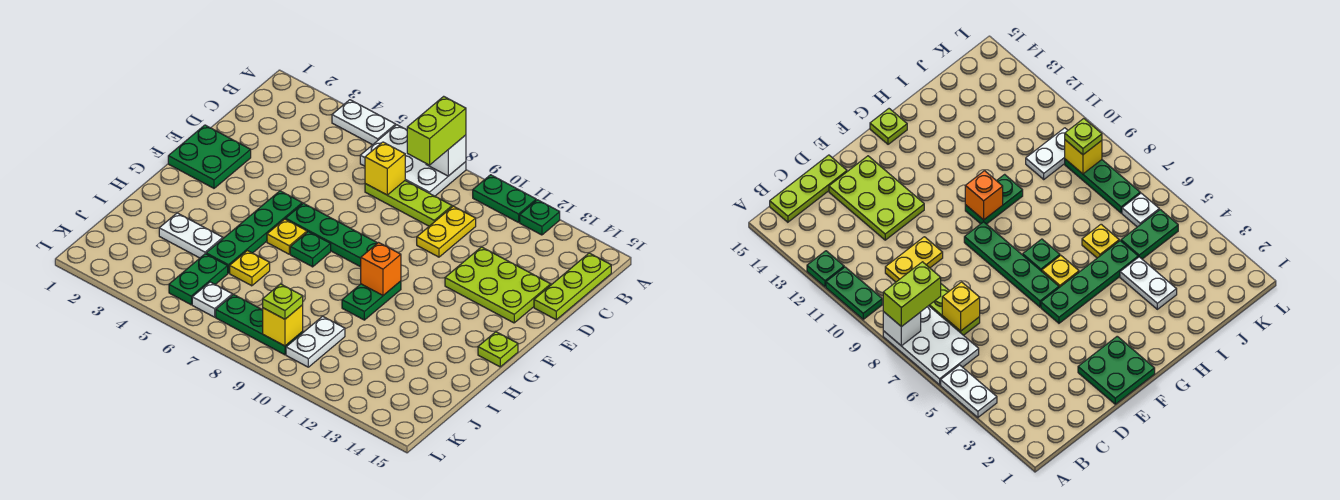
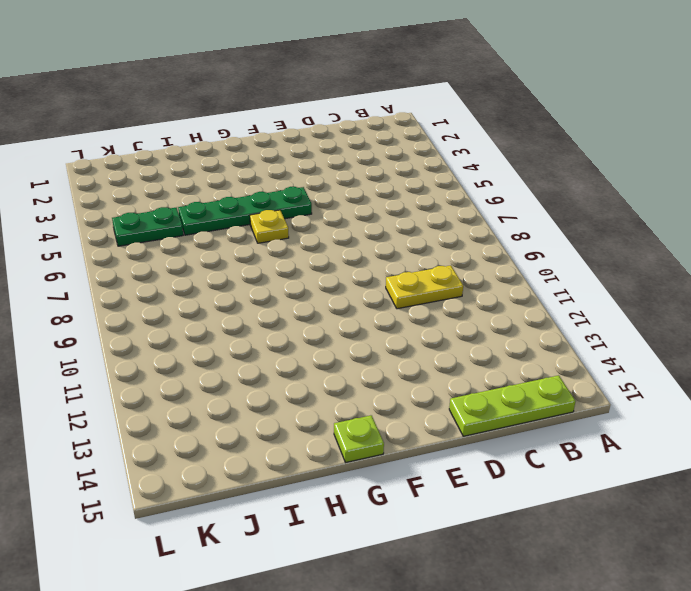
none -> white 1x2 plate [332,100,396,145]
none -> white 2x3 plate [360,125,466,196]
none -> green 1x2 plate [473,175,536,223]

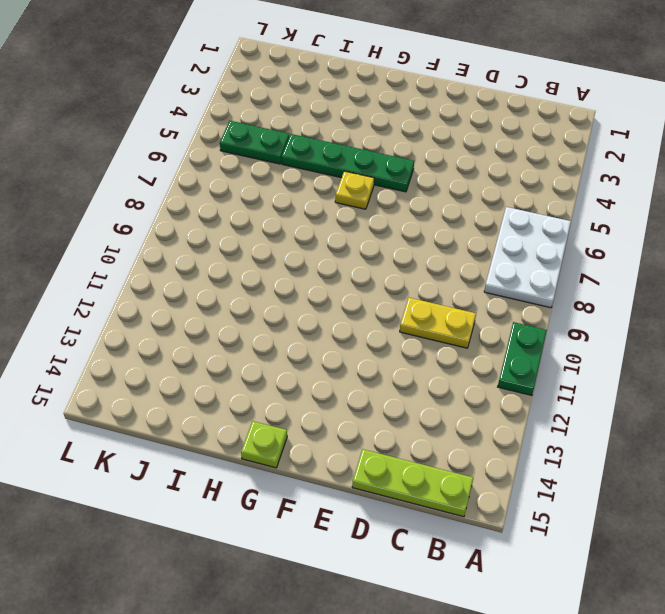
none -> white 1x2 plate [332,100,396,145]
none -> green 1x1 plate [520,200,560,235]
none -> lime 1x3 plate [365,181,452,226]

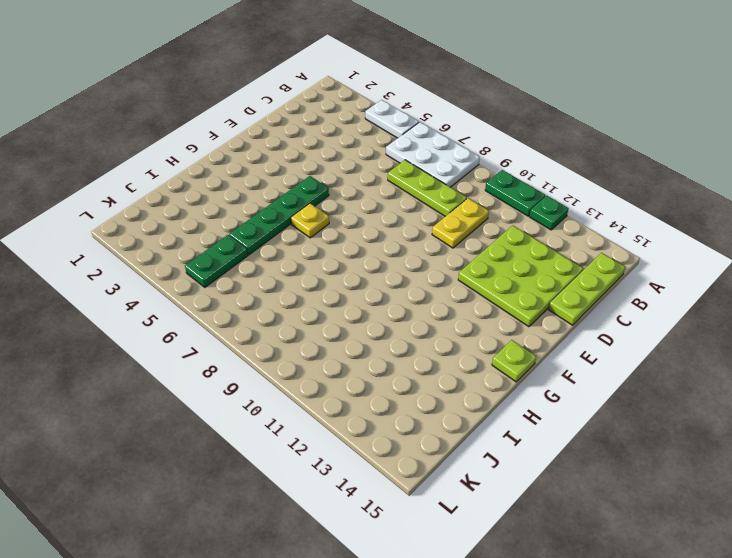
lime 3x3 plate [458,225,583,327] -> lime 2x3 plate [445,247,551,323]
none -> green 2x2 plate [168,125,251,188]
none -> green 1x4 plate [286,203,377,267]
none -> green 1x1 plate [290,232,331,267]

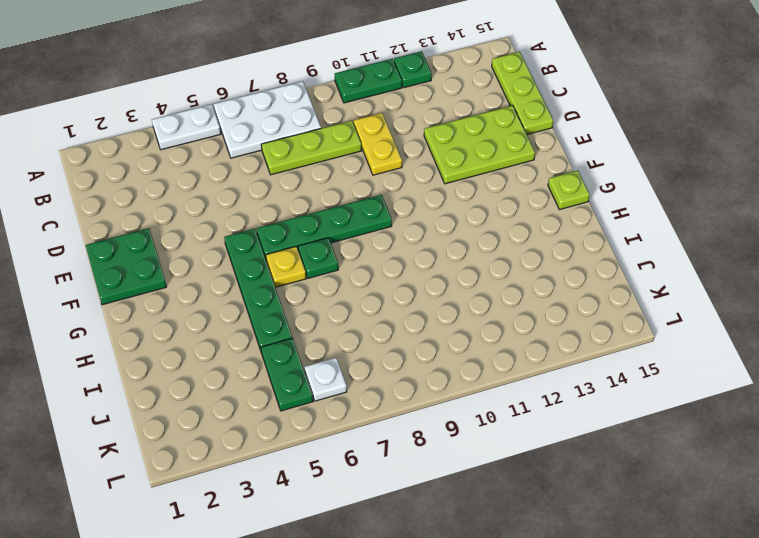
none -> green 1x2 plate [342,281,401,320]
none -> white 1x2 plate [159,213,223,258]
none -> yellow 1x1 plate [230,251,270,286]

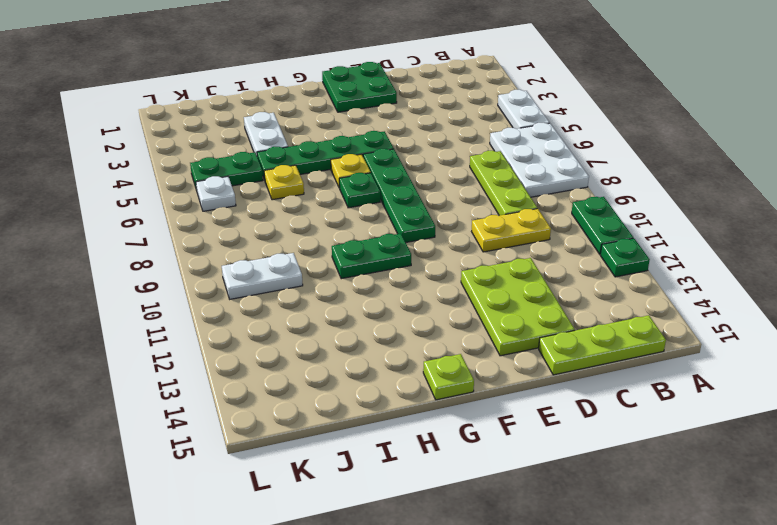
none -> green 1x3 plate [216,295,303,355]
none -> white 1x1 brick [426,135,466,176]
none -> yellow 1x1 brick [365,142,405,195]

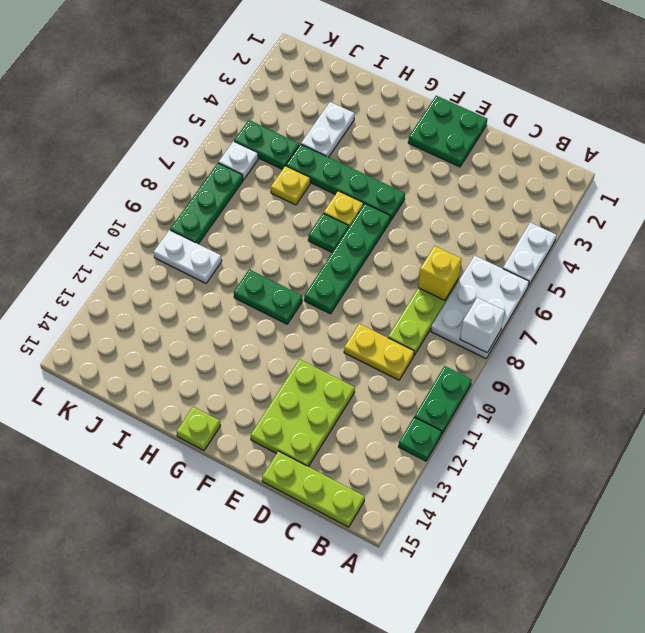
none -> orange 1x1 brick [361,243,401,295]
none -> yellow 1x1 brick [263,305,303,346]
none -> lime 1x2 brick [407,96,466,165]

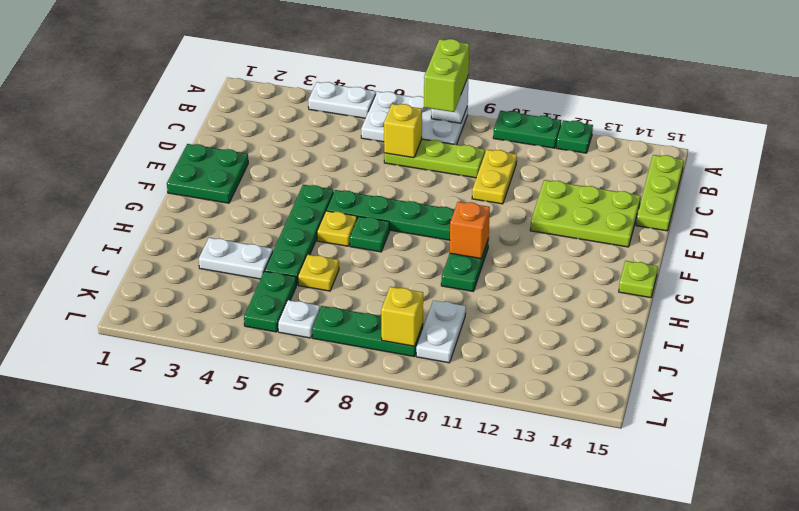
none -> lime 1x1 plate [263,284,303,319]

